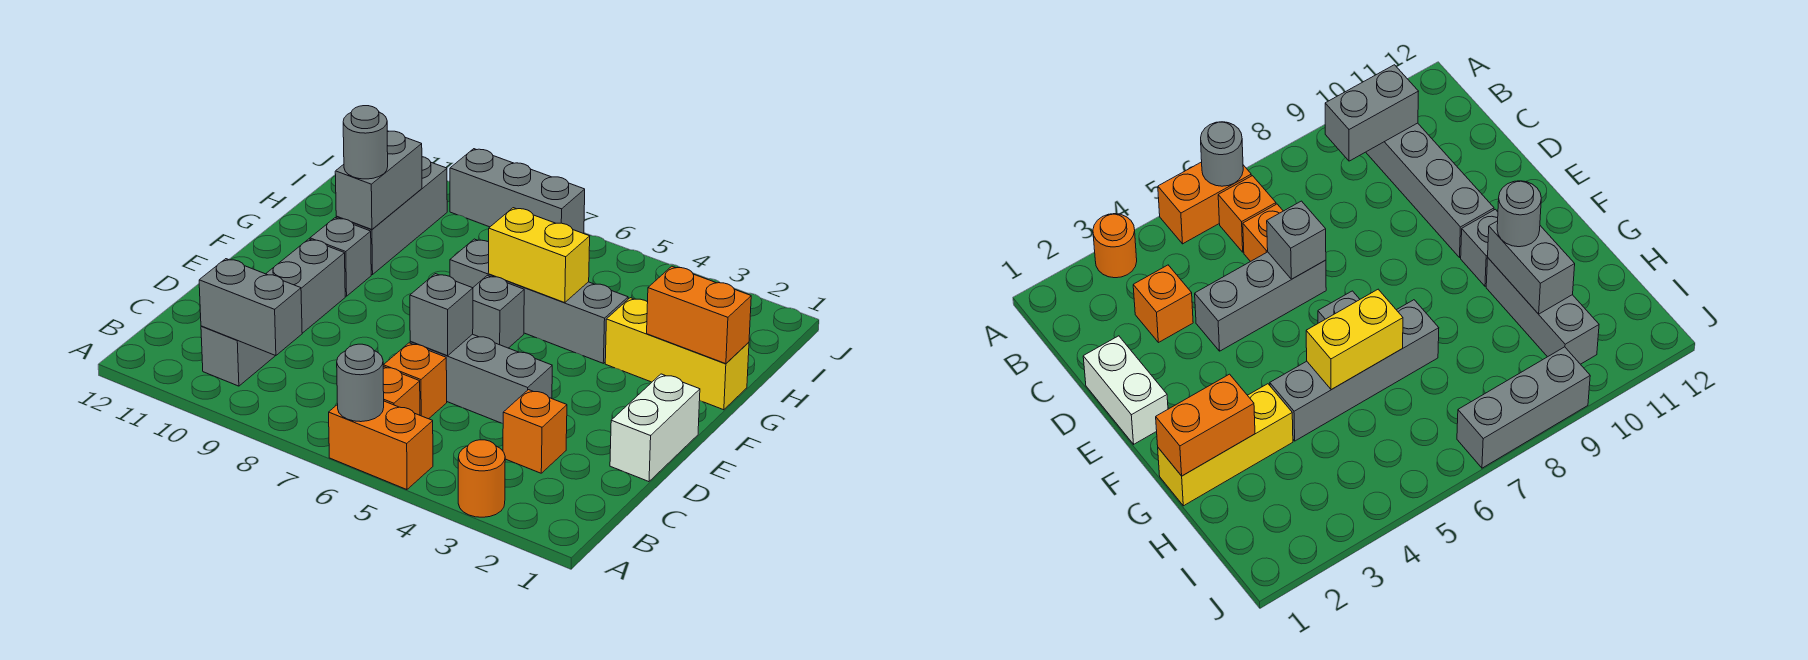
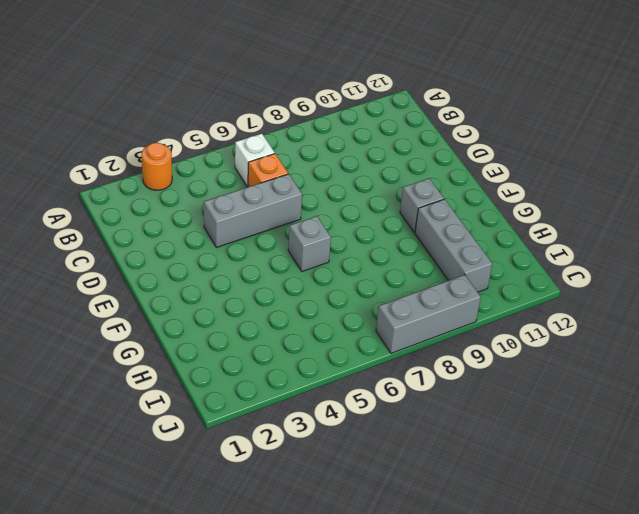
white 1x1 brick [235,134,275,187] -> orange 1x1 brick [383,366,420,415]
none -> orange 1x2 brick [329,401,433,490]
none -> grey 1x4 brick [201,239,345,386]
none -> orange 1x1 brick [503,390,567,473]

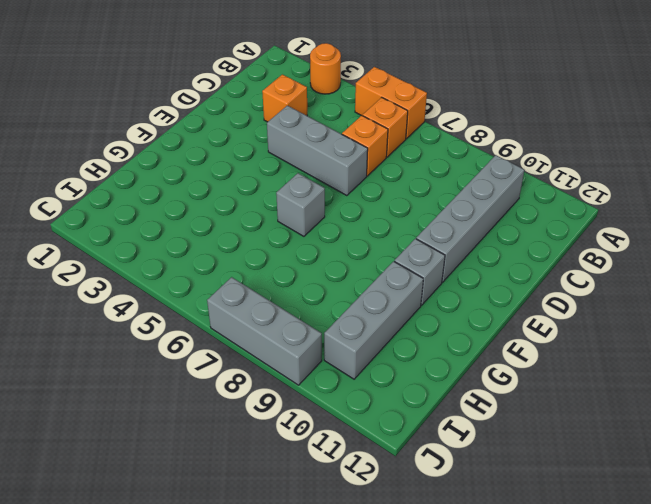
none -> white 1x2 brick [610,374,700,482]
none -> yellow 1x3 brick [605,298,749,410]
none -> grey 1x4 brick [450,239,628,363]

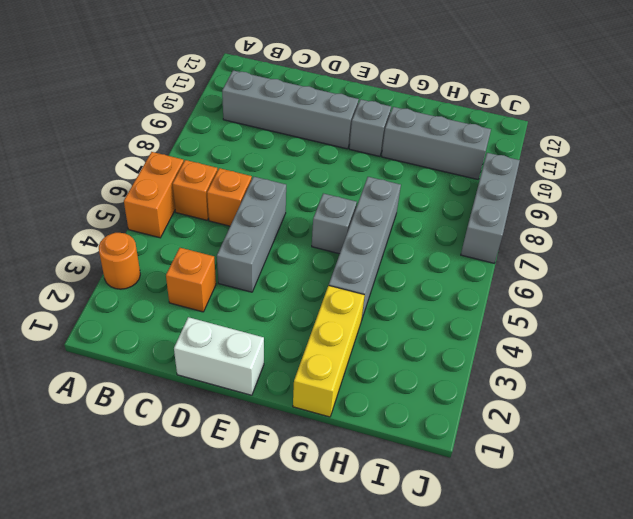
none -> grey 1x1 round brick [337,344,384,422]
none -> grey 1x2 brick [199,259,302,356]
none -> grey 1x1 brick [410,274,473,356]

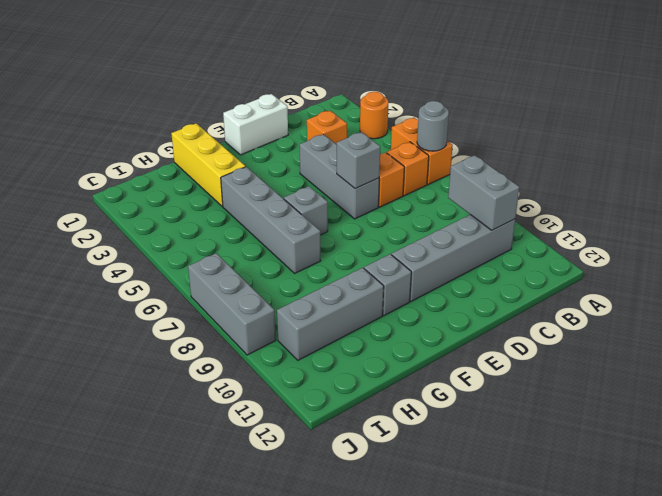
none -> orange 1x2 brick [647,266,751,364]
none -> yellow 1x2 brick [488,208,590,303]
none -> grey 1x2 brick [335,131,422,229]

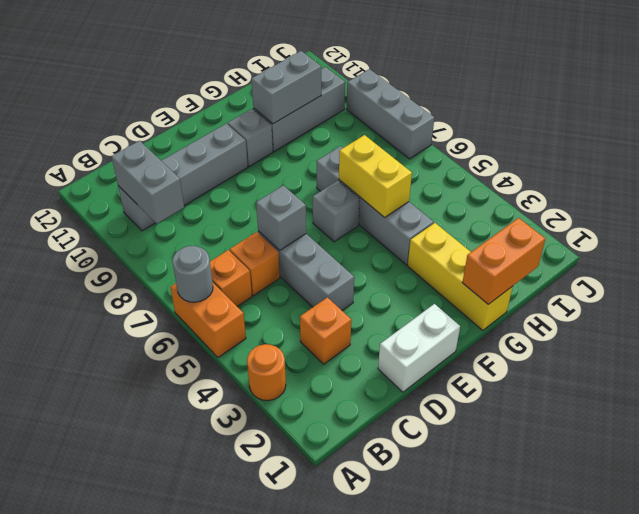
orange 1x2 brick [462,218,545,304] -> orange 1x2 brick turned to [647,266,751,364]
none -> grey 1x1 round brick [343,106,388,179]

